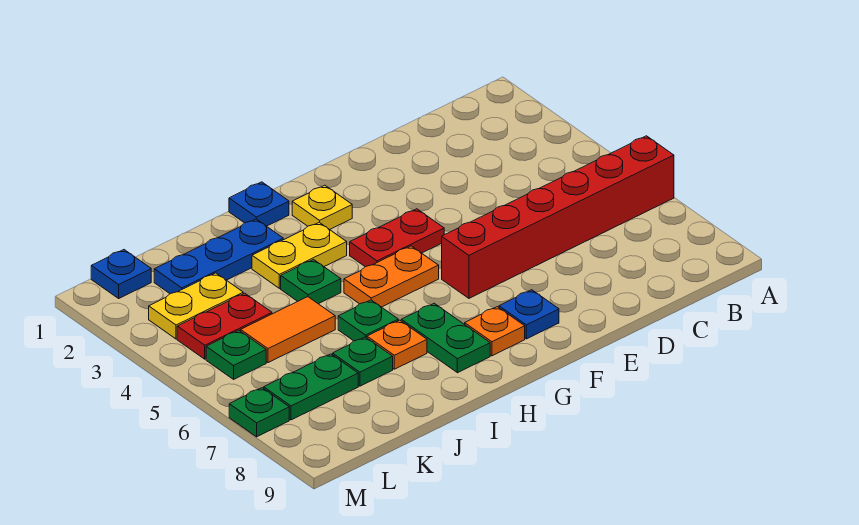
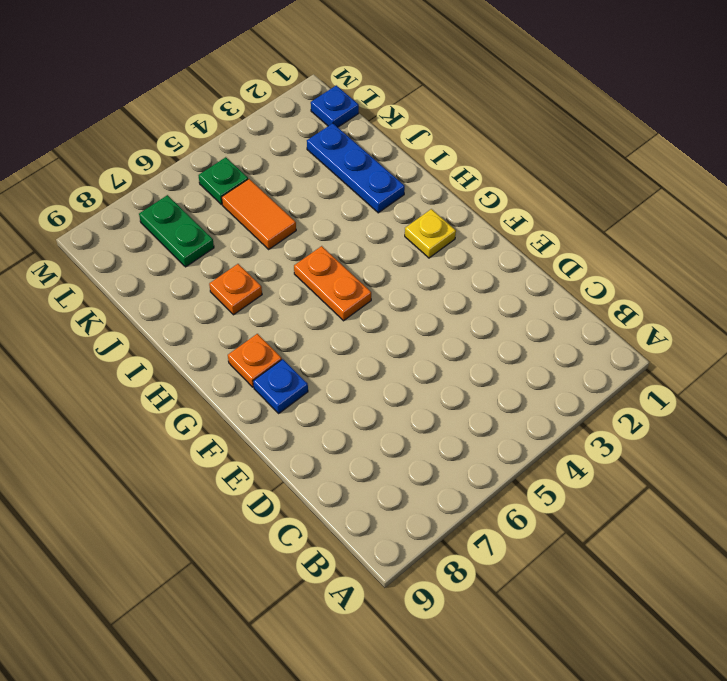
none -> red 1x6 brick [442,136,674,298]
none -> red 1x2 plate [350,209,444,267]
none -> blue 1x1 plate [229,182,289,226]

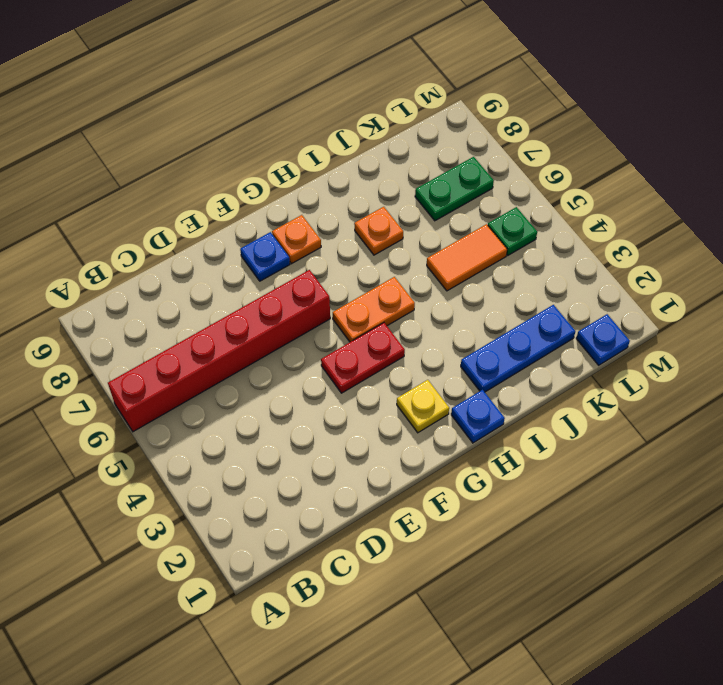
none -> yellow 1x2 plate [252,222,347,288]
none -> green 1x2 plate [401,303,490,373]
none -> green 1x1 plate [281,260,341,304]

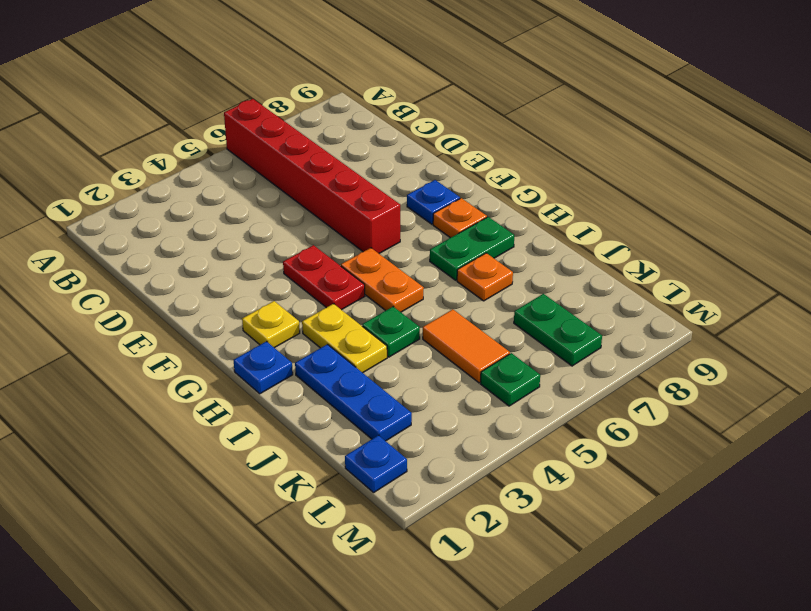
none -> green 1x1 plate [338,300,398,341]
none -> green 1x1 plate [333,337,393,386]
none -> yellow 1x2 plate [149,273,243,339]

